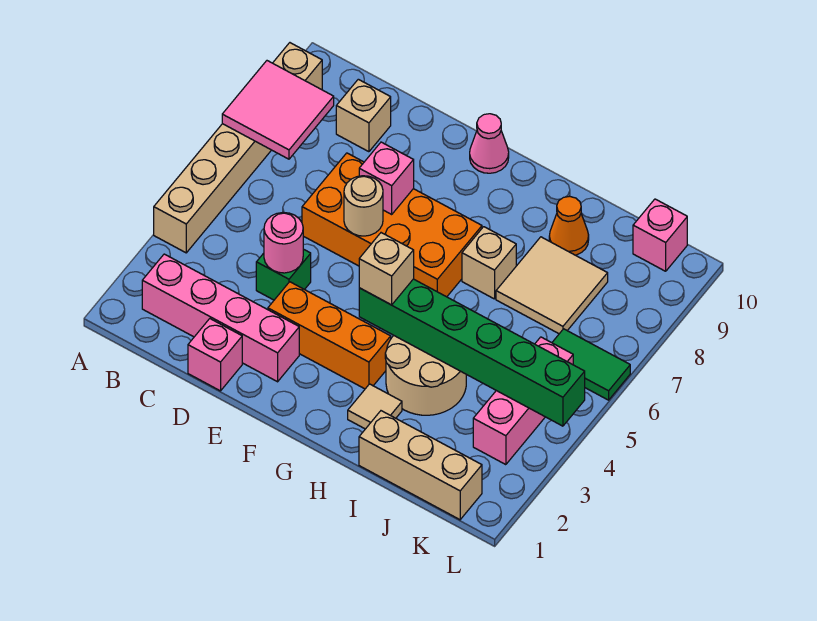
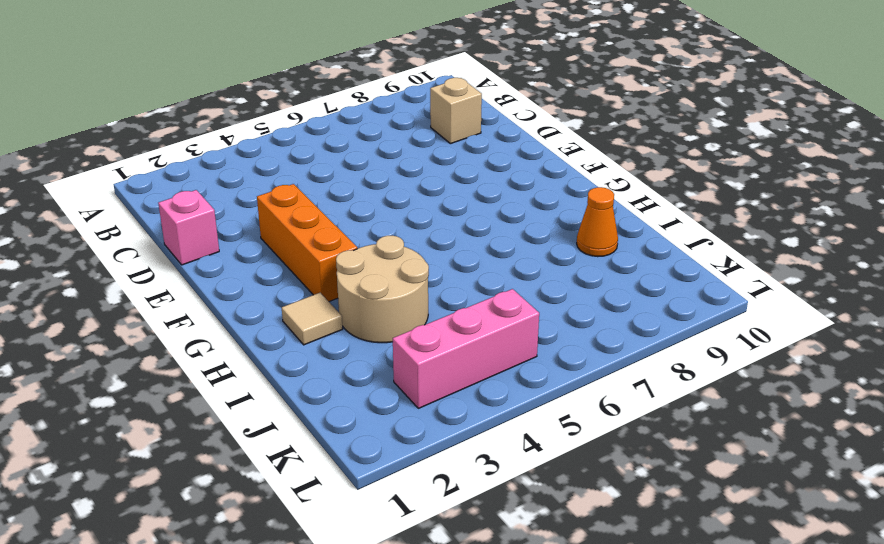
none -> tan 1x6 brick [154,43,322,253]
none -> pink 1x4 brick [142,254,299,382]
none -> green 1x1 brick [256,249,311,300]

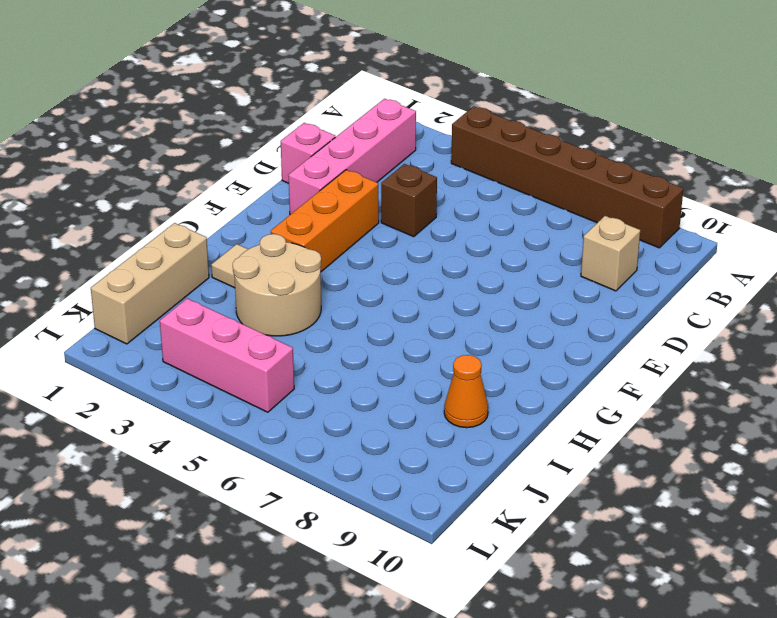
brown 1x6 brick [451,106,683,248] -> tan 1x6 brick [154,43,322,253]
brown 1x1 brick [381,164,437,237] -> green 1x1 brick [256,249,311,300]
none -> orange 2x4 brick [302,153,482,297]
none -> pink 1x1 cone [470,114,509,173]
none -> tan 1x1 brick [462,227,516,299]

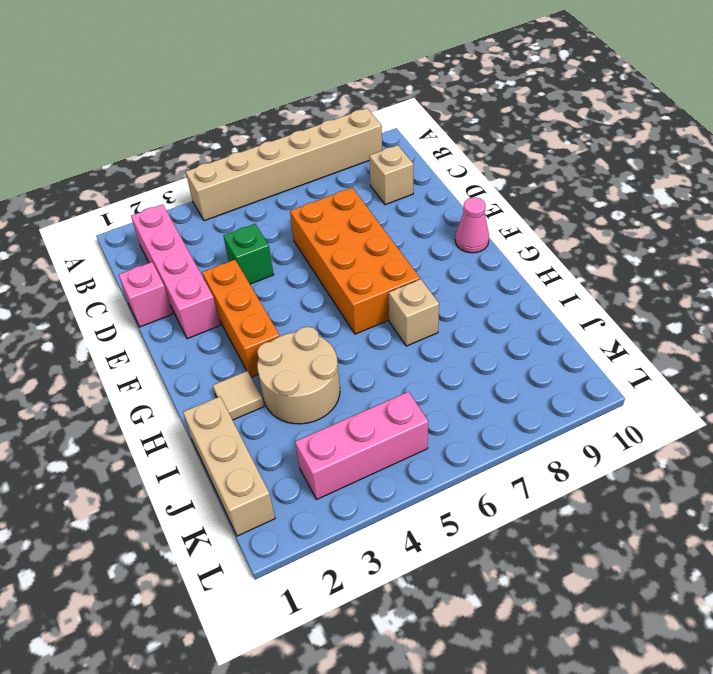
none -> tan 2x2 tile [496,237,608,334]
none -> orange 1x1 cone [549,196,589,255]
none -> green 1x2 tile [552,329,630,400]

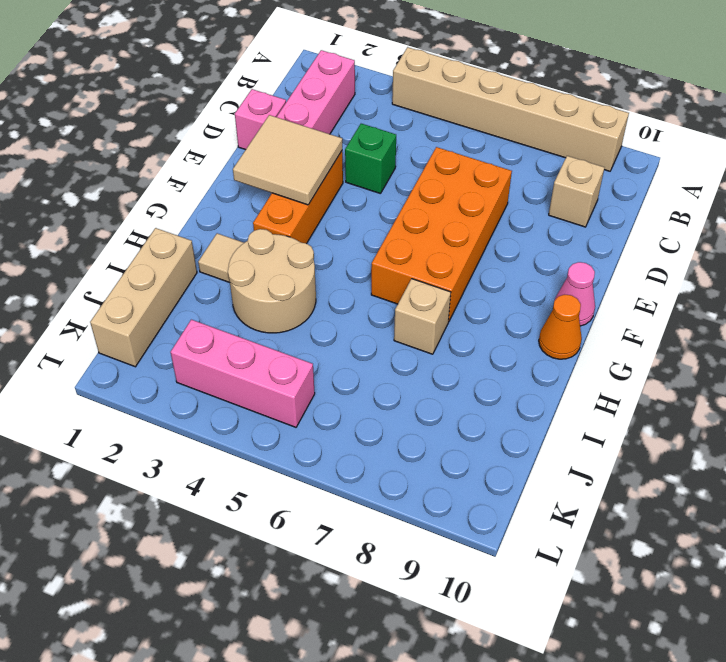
tan 2x2 tile [233,115,342,205] -> tan 2x2 tile moved to [496,237,608,334]
orange 1x1 cone [539,295,582,359] -> orange 1x1 cone moved to [549,196,589,255]
none -> green 1x2 tile [552,329,630,400]
none -> pink 1x1 brick [633,199,687,271]
none -> pink 2x2 tile [222,61,334,159]

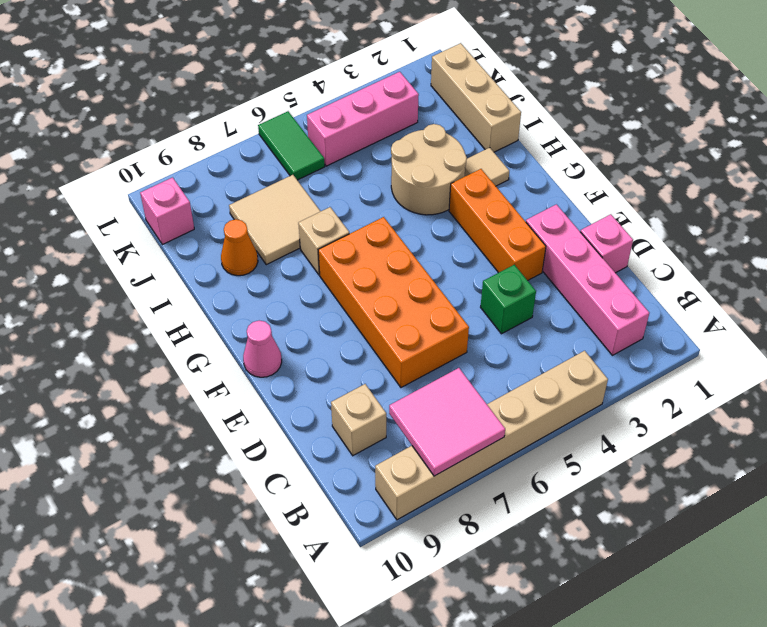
none -> pink 1x1 round brick [264,213,303,273]
none -> tan 1x1 round brick [344,176,383,236]
none -> pink 1x1 brick [359,142,414,214]

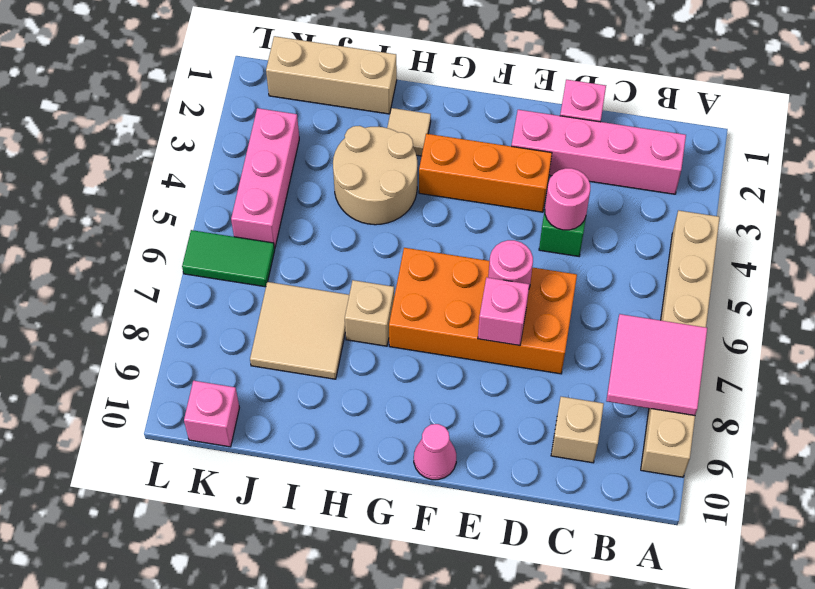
pink 1x1 round brick [488,240,533,288] -> tan 1x1 round brick [344,176,383,236]
none -> orange 1x1 cone [549,196,589,255]
none -> green 1x6 brick [359,279,585,426]
none -> tan 1x1 brick [359,233,414,305]

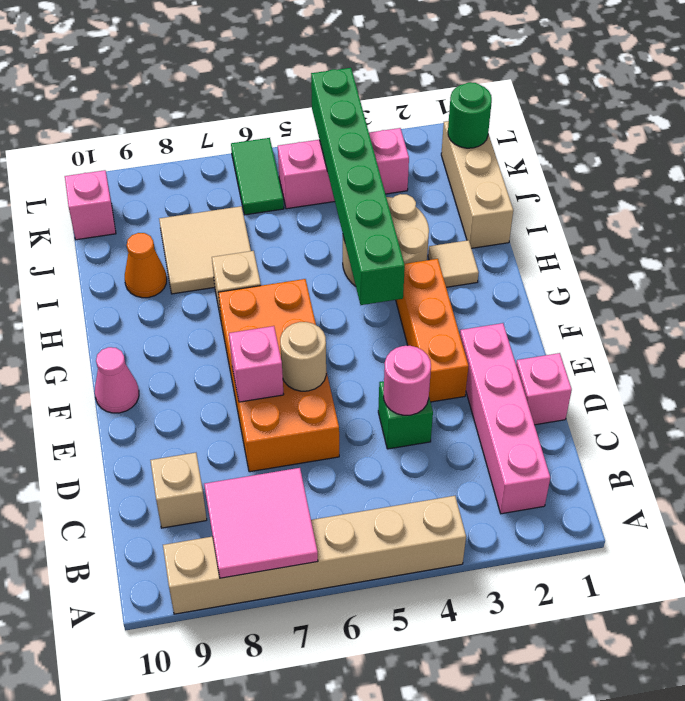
green 1x1 round brick [448,82,492,148] -> none
none -> tan 1x1 brick [359,233,414,305]

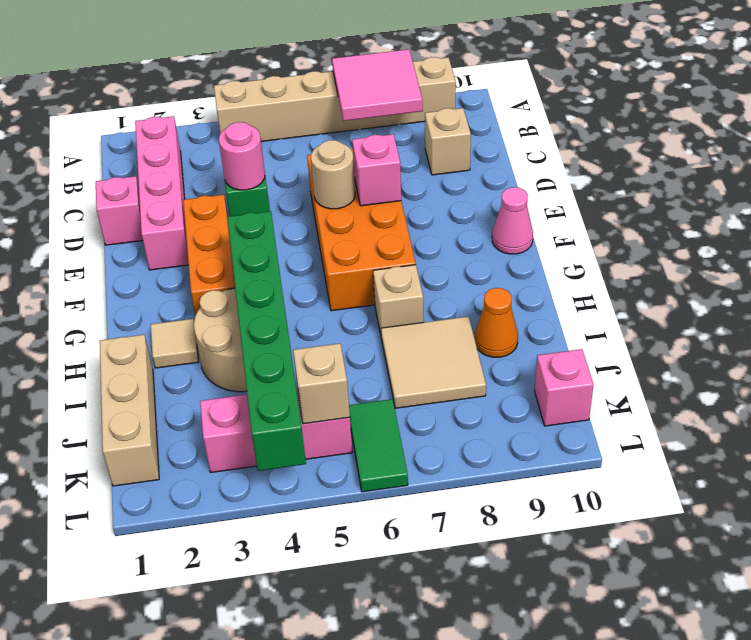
tan 1x1 brick [293,343,350,424] -> tan 1x1 brick moved to [359,233,414,305]

